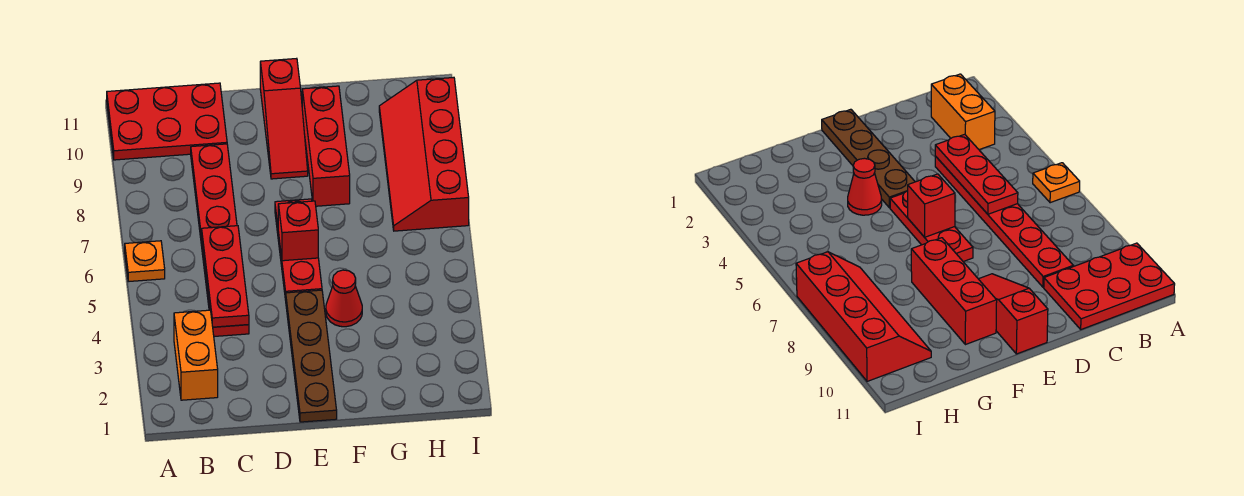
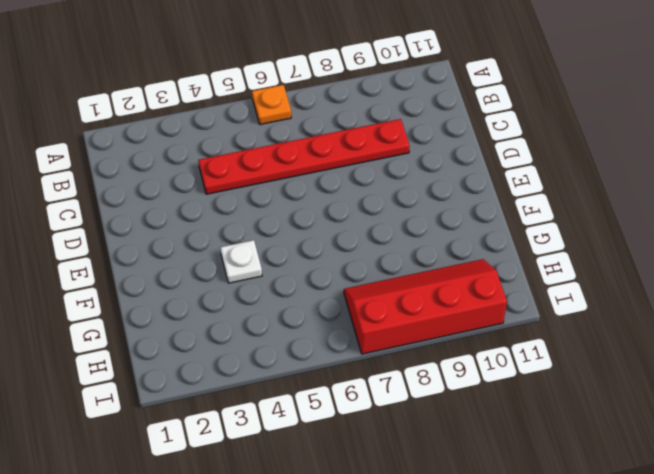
white 1x1 plate [220,240,262,283] -> red 1x1 cone [326,270,362,327]
none -> red 2x3 plate [107,83,227,160]
none -> orange 1x2 brick [174,310,218,400]
none -> brown 1x4 plate [286,290,337,422]

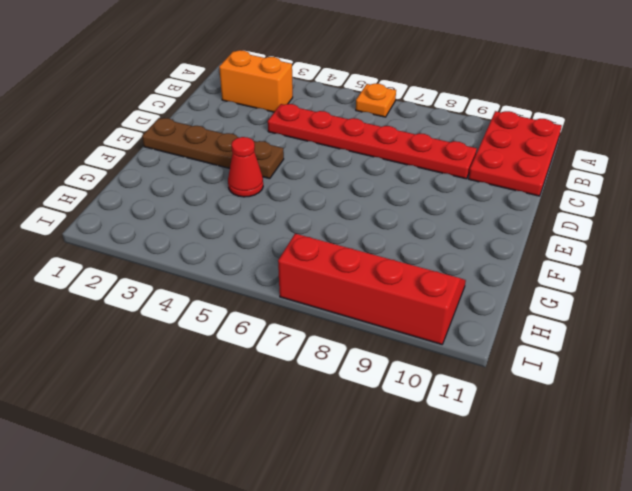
none -> red 1x3 plate [275,199,322,300]
none -> red 1x3 slope [260,58,308,179]
none -> red 1x3 brick [302,86,350,206]

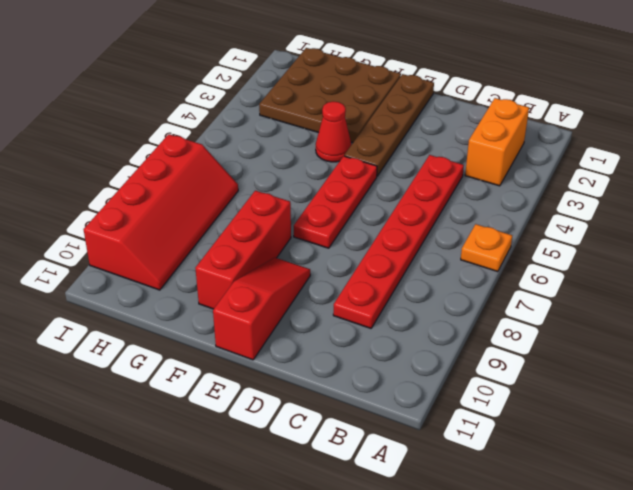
brown 3x3 plate [259,48,401,143] -> none
none -> red 2x3 plate [107,83,227,160]
none -> red 1x3 plate [202,226,249,327]
none -> red 1x1 brick [278,201,318,261]

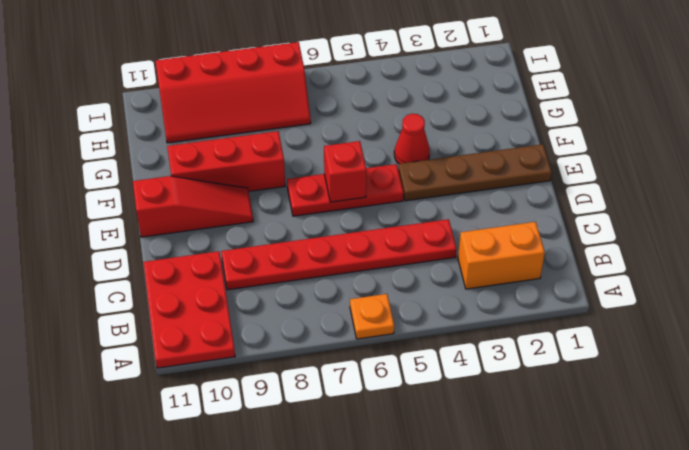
none -> red 1x3 plate [202,226,249,327]

